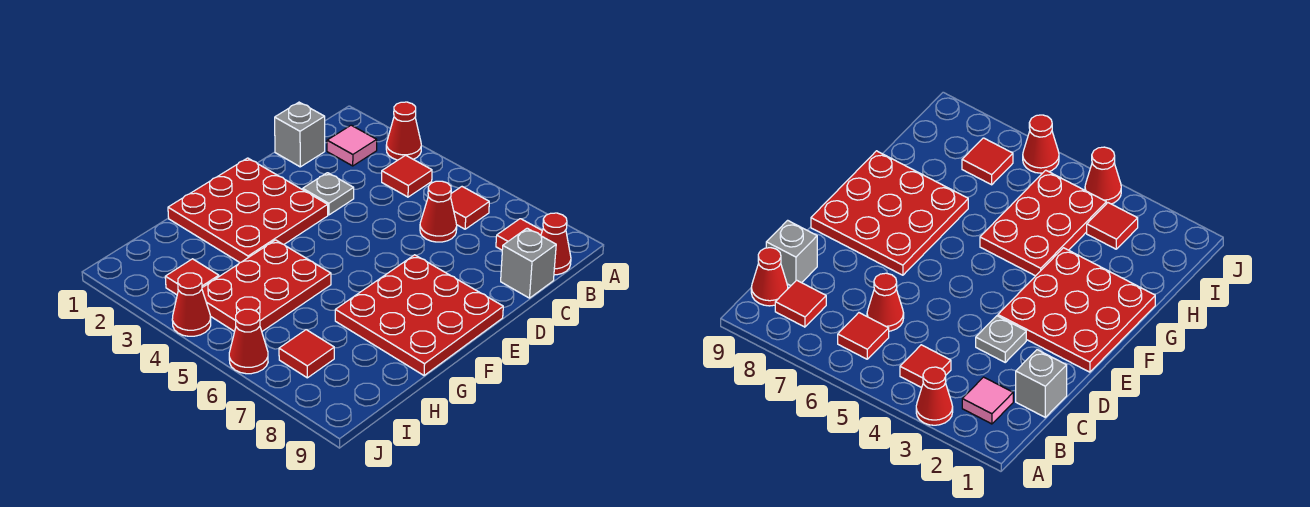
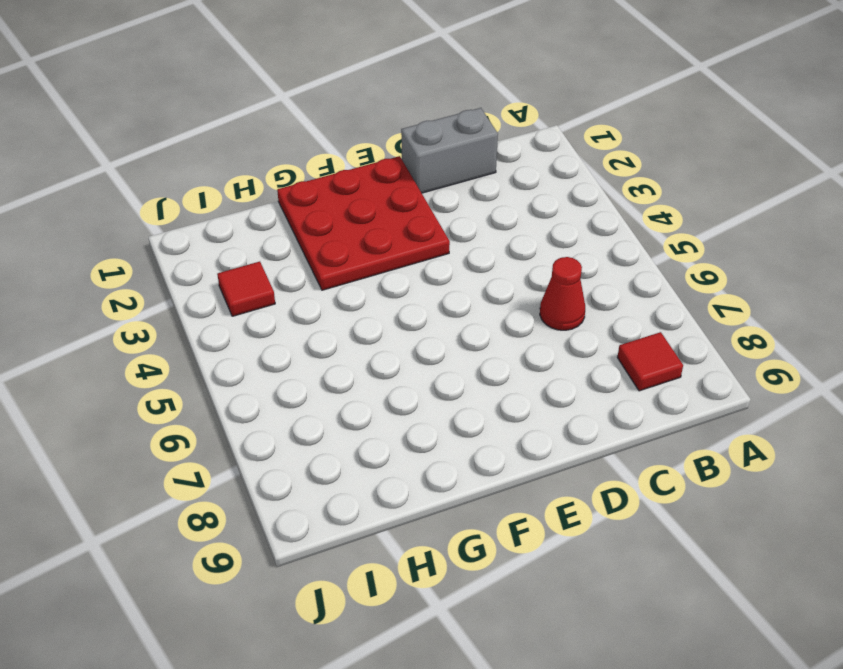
grey 1x2 brick [401,108,498,193] -> grey 1x1 brick [275,102,325,167]
none -> red 1x1 cone [386,102,421,160]
none -> pink 1x1 tile [327,125,377,166]
none -> red 1x1 tile [382,155,432,197]

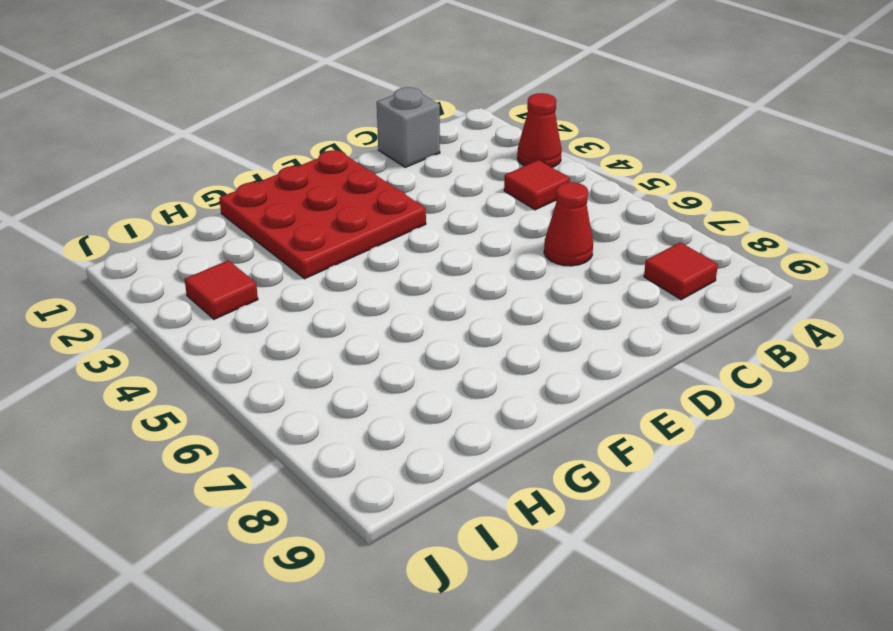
none -> pink 1x1 tile [327,125,377,166]
none -> red 1x1 tile [451,187,489,229]
none -> red 1x1 cone [541,213,571,275]

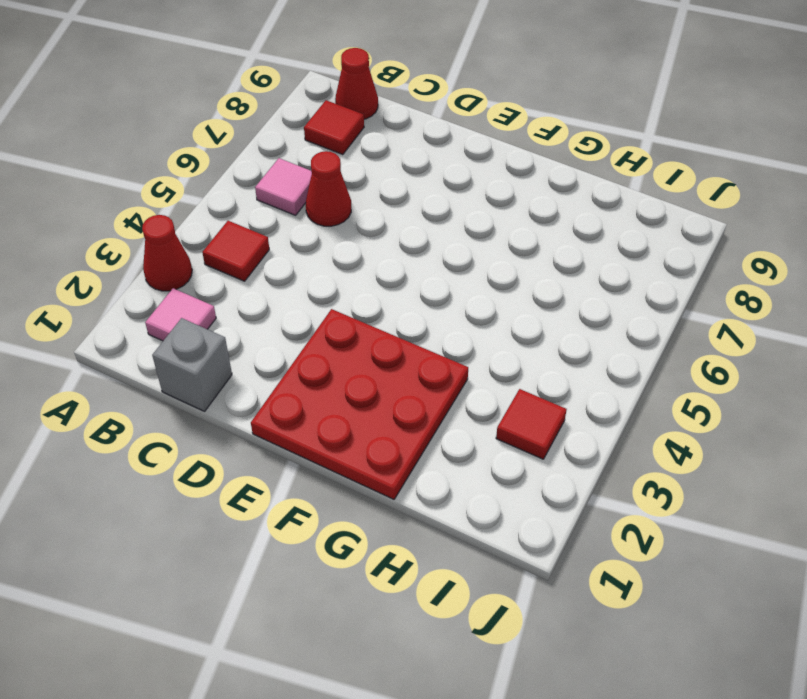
pink 1x1 tile [255,158,312,215] -> red 1x1 tile [451,187,489,229]
none -> grey 1x1 brick [501,228,556,298]
none -> grey 1x1 plate [303,173,354,215]
none -> red 3x3 plate [335,255,503,376]

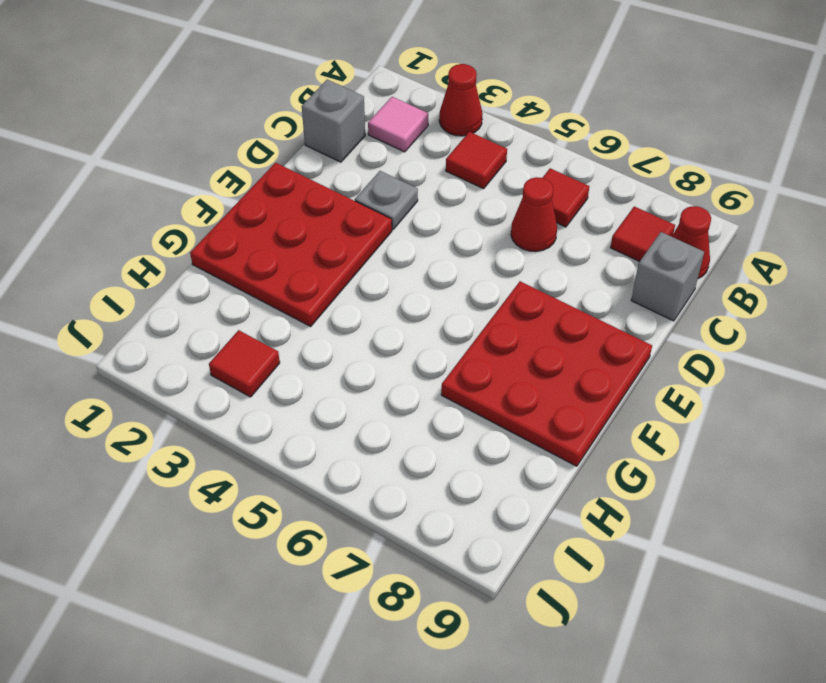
none -> red 2x3 plate [202,240,331,332]
none -> red 1x1 tile [279,330,334,378]
none -> red 1x1 cone [172,273,211,336]

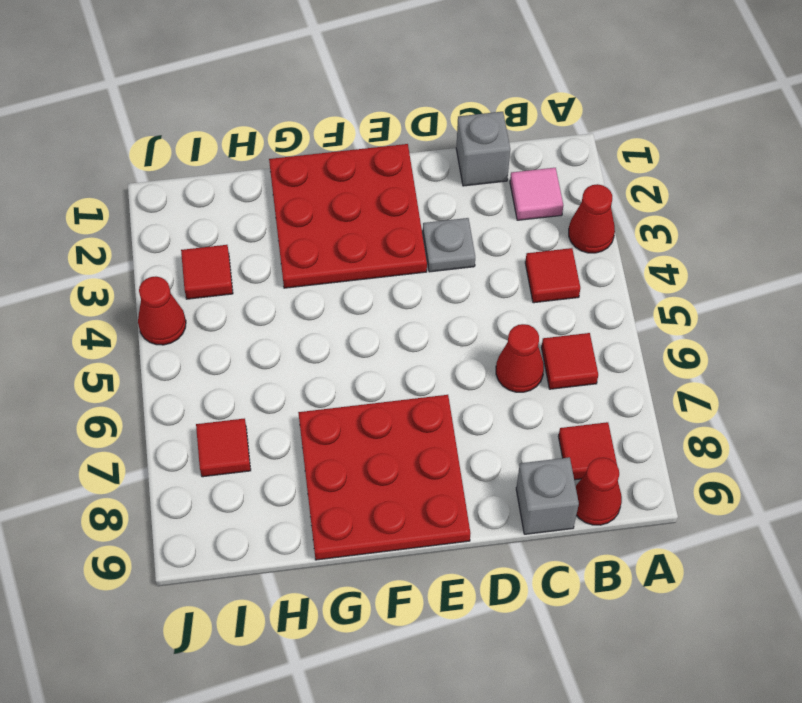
none -> red 2x3 plate [202,240,331,332]
none -> red 1x1 cone [229,309,268,374]

